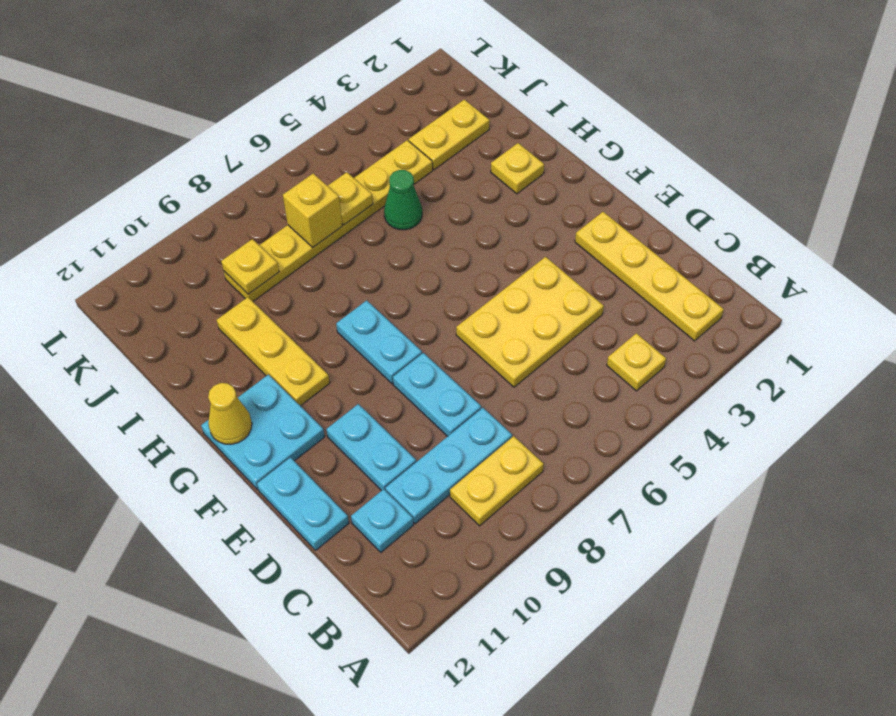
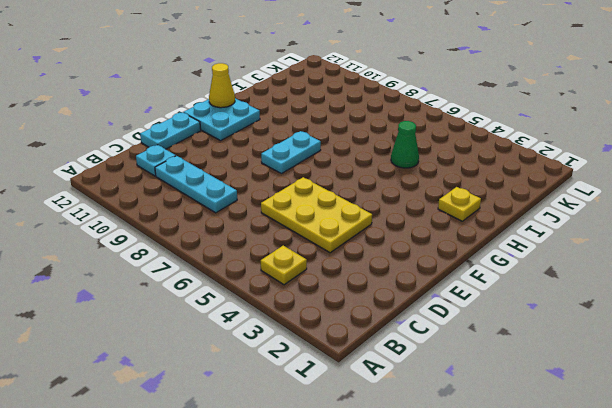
none -> yellow 1x4 plate [575,212,724,341]
none -> yellow 1x2 plate [450,436,544,526]
none -> cyan 1x2 plate [393,353,481,436]

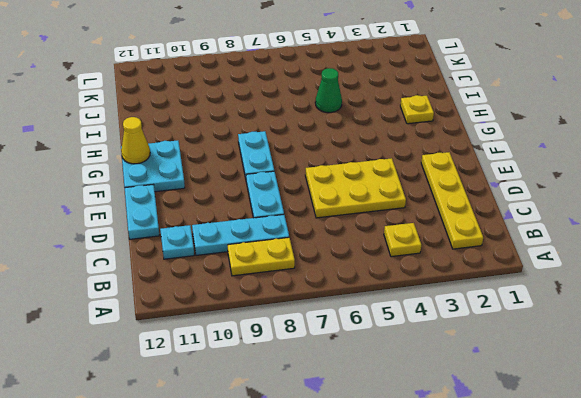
none -> cyan 1x2 plate [326,404,416,491]
none -> yellow 1x3 plate [217,297,330,406]
none -> yellow 1x2 plate [409,100,490,170]

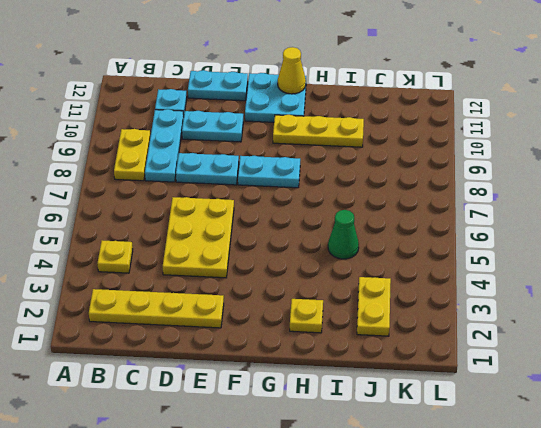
none -> yellow 1x6 plate [224,140,433,301]
none -> yellow 1x1 plate [328,172,373,225]
none -> yellow 1x1 brick [283,173,342,247]

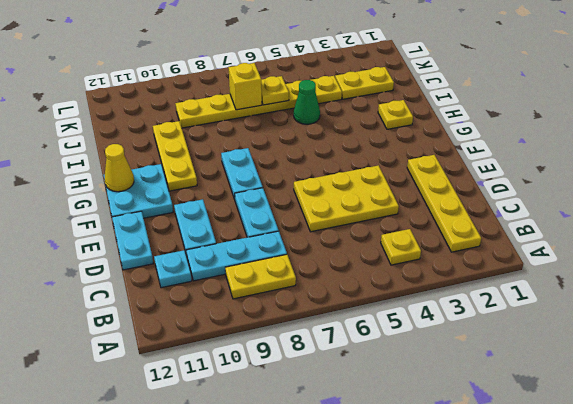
none -> yellow 1x1 plate [221,239,279,294]

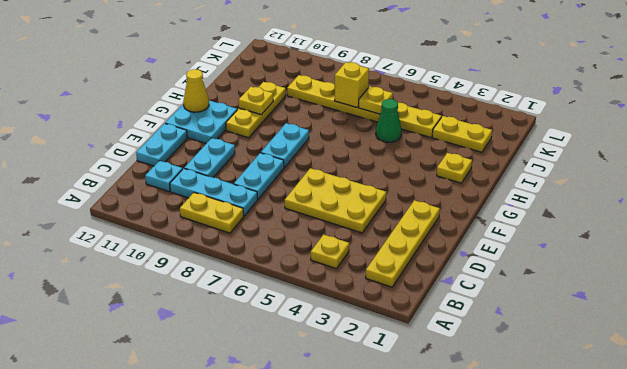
yellow 1x1 plate [239,87,273,115] -> yellow 1x1 plate moved to [221,239,279,294]

